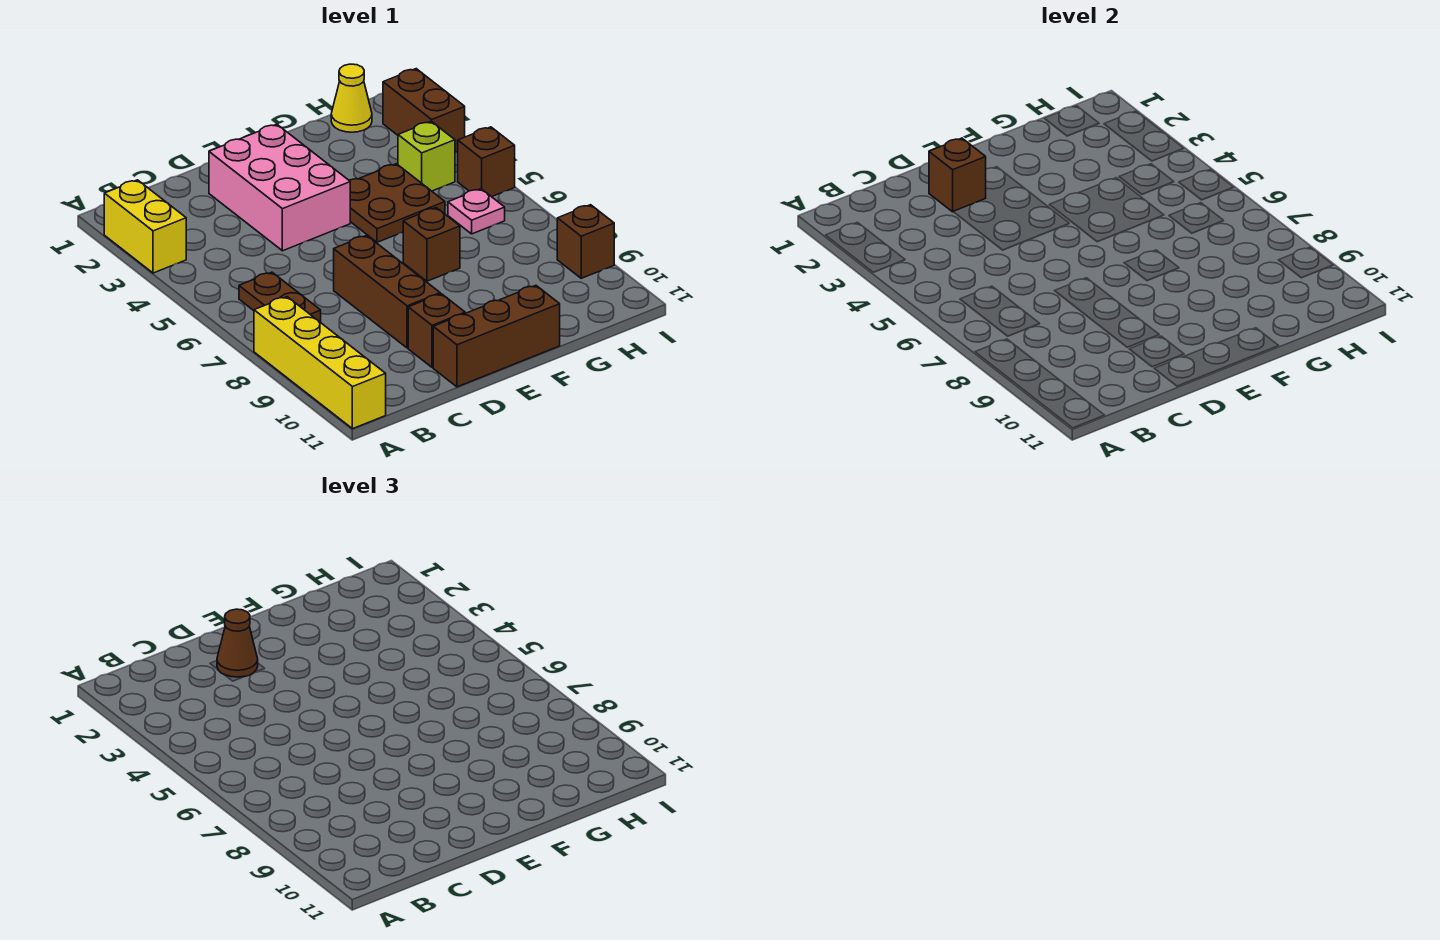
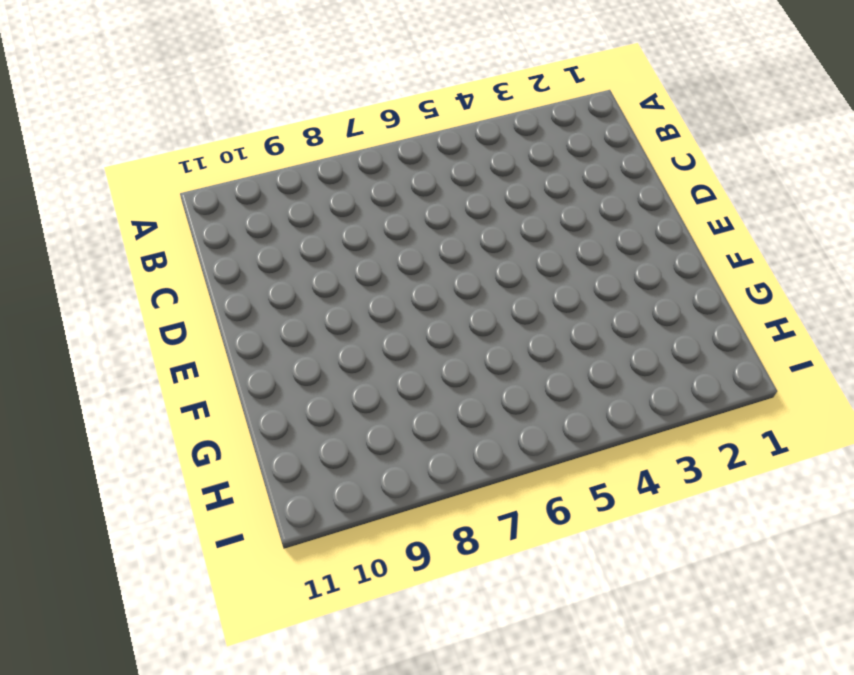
none -> yellow 1x2 brick [104,180,186,273]
none -> yellow 1x4 brick [254,297,386,429]
none -> brown 1x2 plate [239,272,321,322]

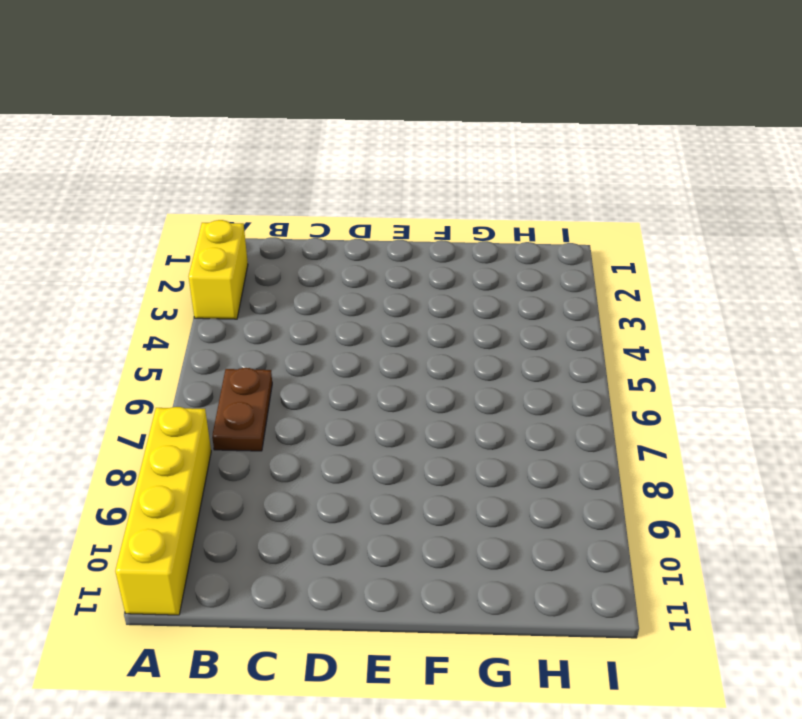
none -> pink 2x3 brick [209,124,350,251]
none -> brown 1x3 brick [334,235,440,348]
none -> brown 1x1 brick [408,294,465,367]

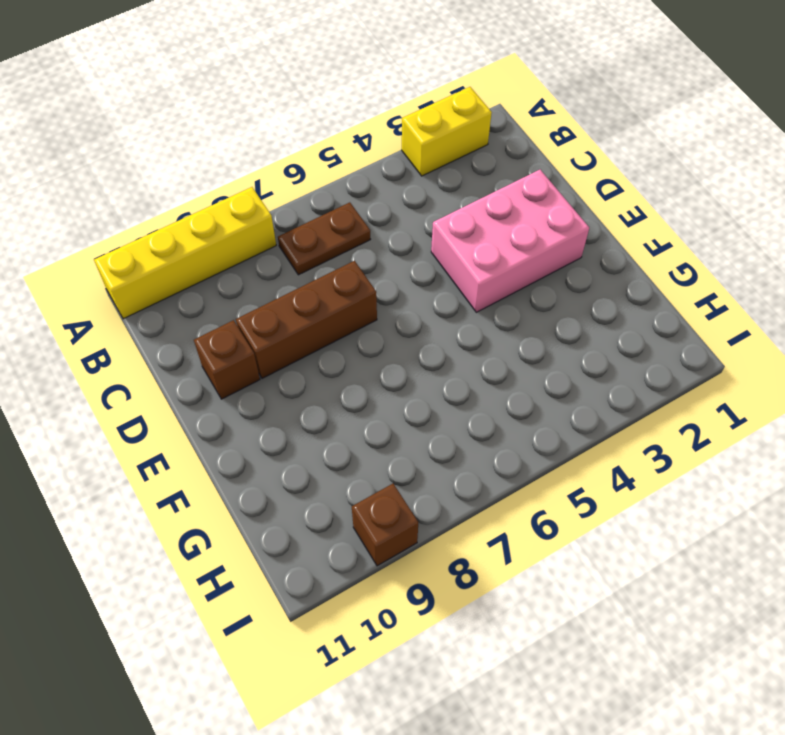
none -> brown 1x3 brick [433,285,560,387]
none -> brown 2x2 plate [349,164,445,242]
none -> brown 1x1 brick [403,208,460,281]

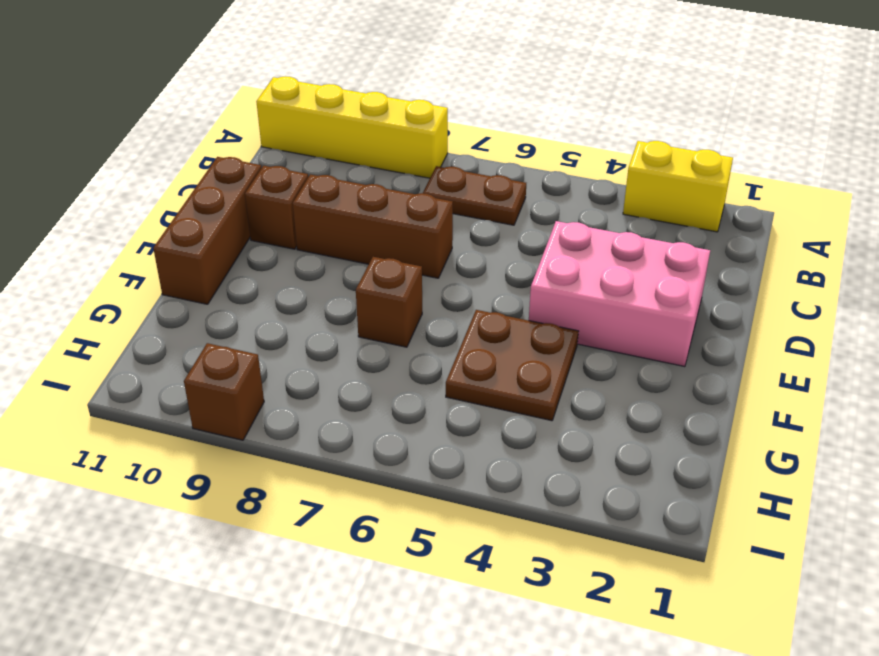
none -> yellow 1x1 cone [331,64,372,132]
none -> lime 1x1 brick [398,121,455,191]
none -> pink 1x1 plate [448,189,505,234]

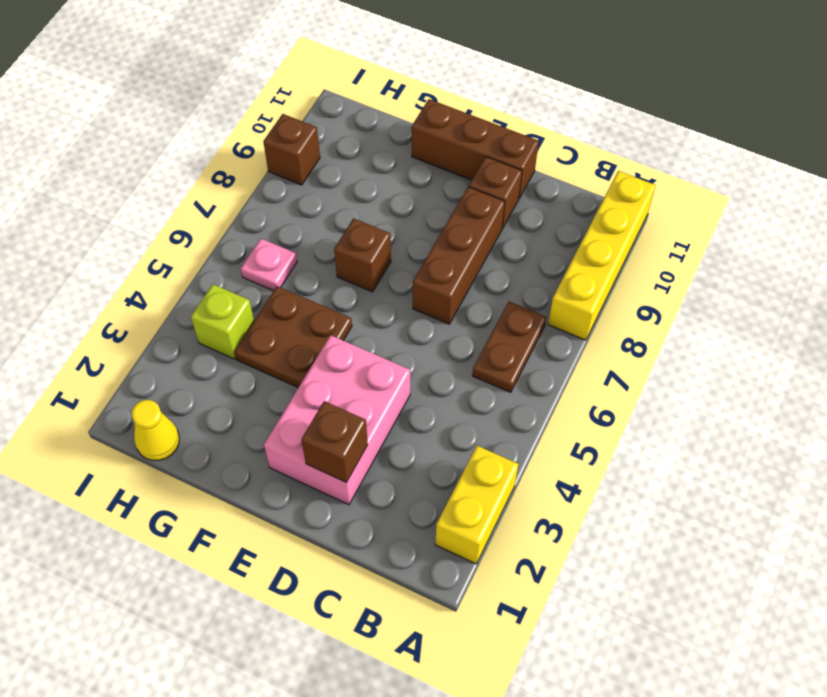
none -> brown 1x2 brick [383,69,465,152]
none -> brown 1x1 brick [458,127,515,197]
none -> brown 1x1 cone [217,609,258,677]

